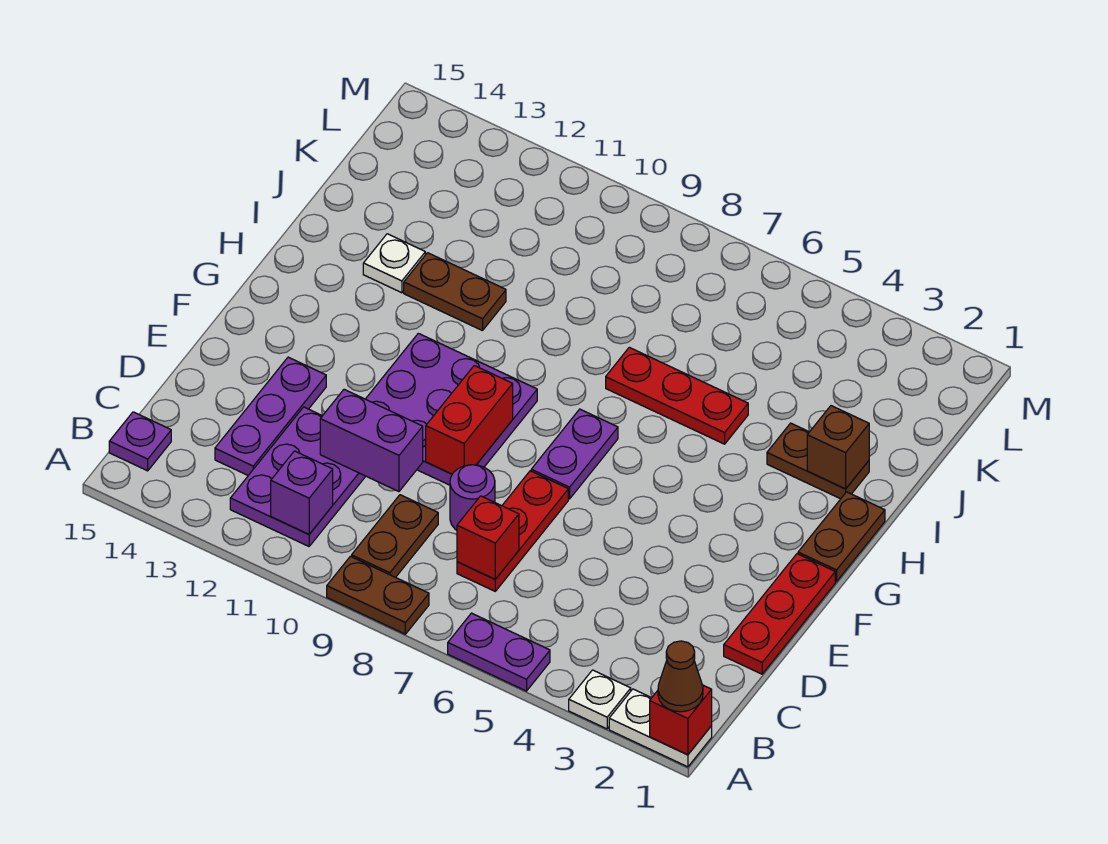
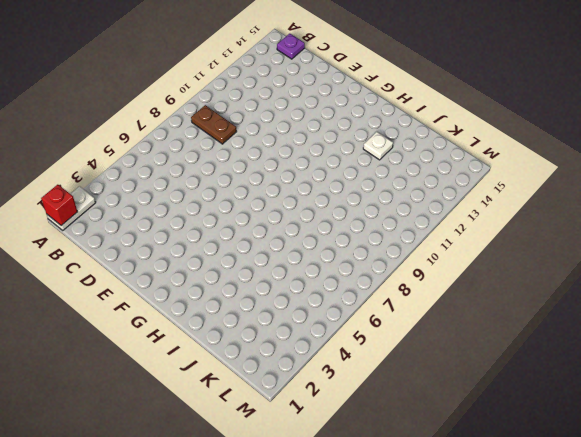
none -> white 1x1 plate [569,670,631,729]
none -> purple 1x2 plate [448,613,550,691]
none -> brown 1x2 plate [327,556,429,634]

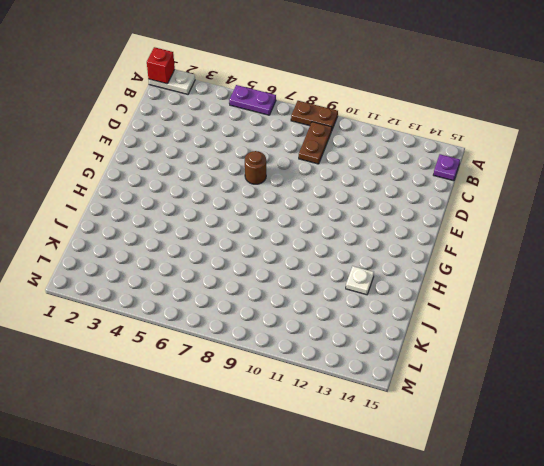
brown 1x1 round brick [245,151,266,184] -> red 1x3 plate [457,471,568,591]
none -> white 1x1 plate [569,670,631,729]
none -> purple 2x3 plate [230,407,366,546]
none -> purple 1x3 plate [215,357,326,475]

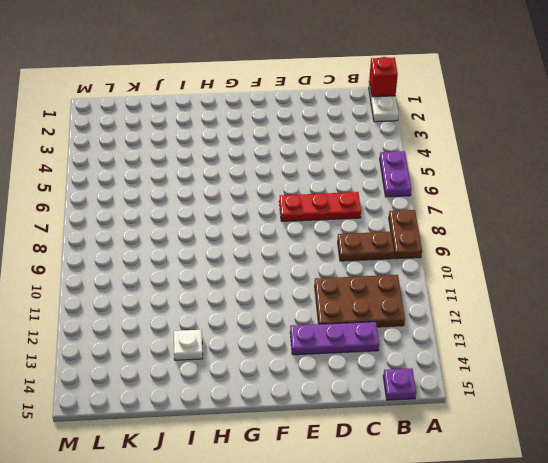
brown 2x3 plate [315,275,405,327] -> purple 2x3 plate [230,407,366,546]
none -> white 1x1 plate [569,670,631,729]
none -> red 1x3 plate [724,554,835,674]
none -> purple 1x1 round brick [450,465,495,530]

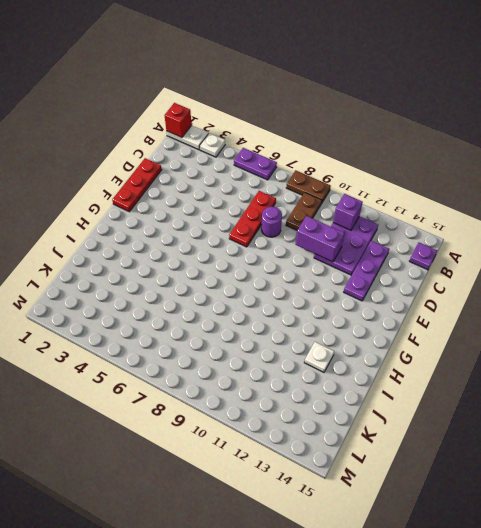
none -> purple 3x3 plate [366,333,537,485]
none -> purple 1x2 plate [531,409,618,499]
none -> brown 1x2 plate [798,492,885,582]

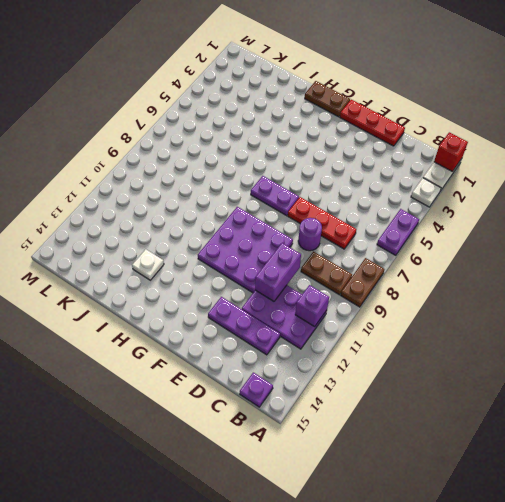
none -> brown 1x2 plate [767,423,869,499]
none -> red 1x3 plate [606,347,748,444]
none -> brown 1x2 plate [404,253,506,331]

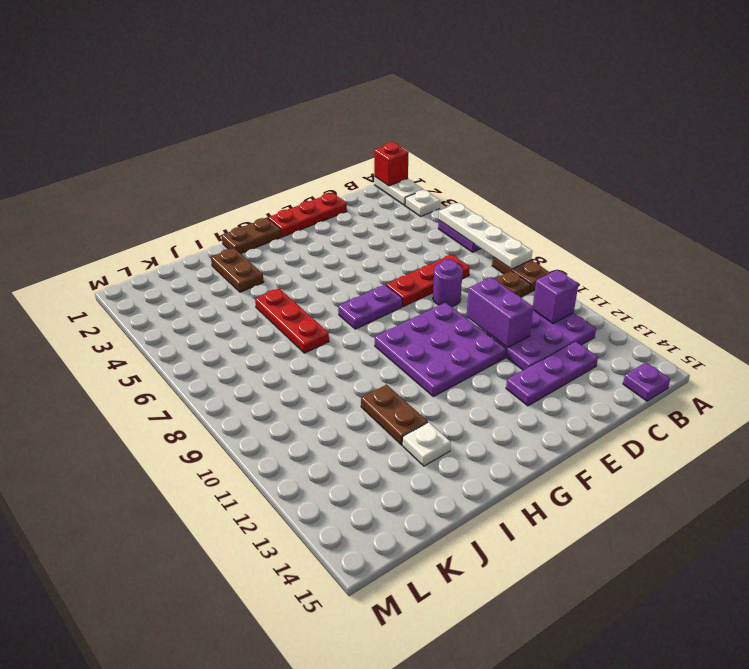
white 1x4 plate [439,203,532,269] -> none
none -> red 1x1 brick [457,496,519,579]
none -> red 1x2 brick [426,366,513,474]
none -> brown 1x1 brick [807,406,869,489]

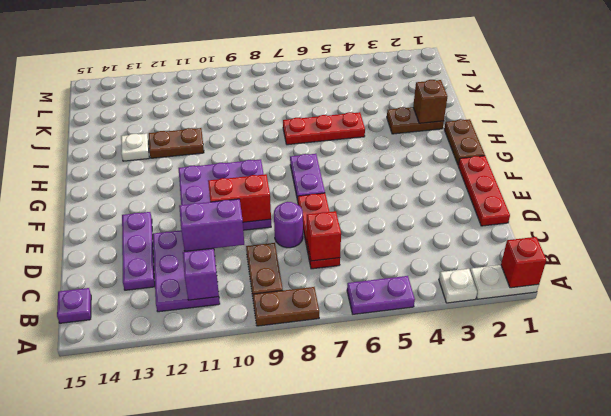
red 1x2 brick [208,174,271,222] -> red 1x2 brick turned to [426,366,513,474]
none -> brown 1x1 cone [658,641,703,712]

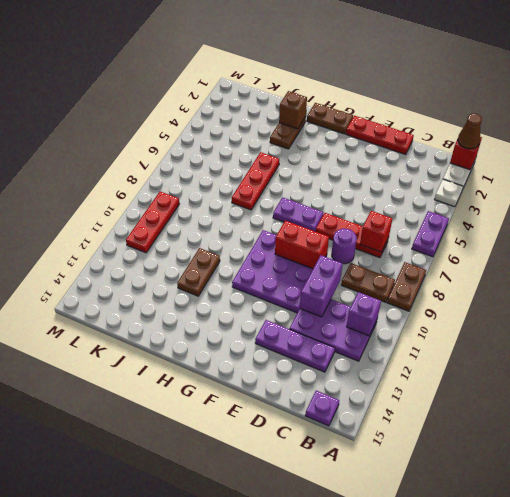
red 1x3 plate [126,192,179,253] -> none
none -> white 1x1 plate [363,234,425,293]

